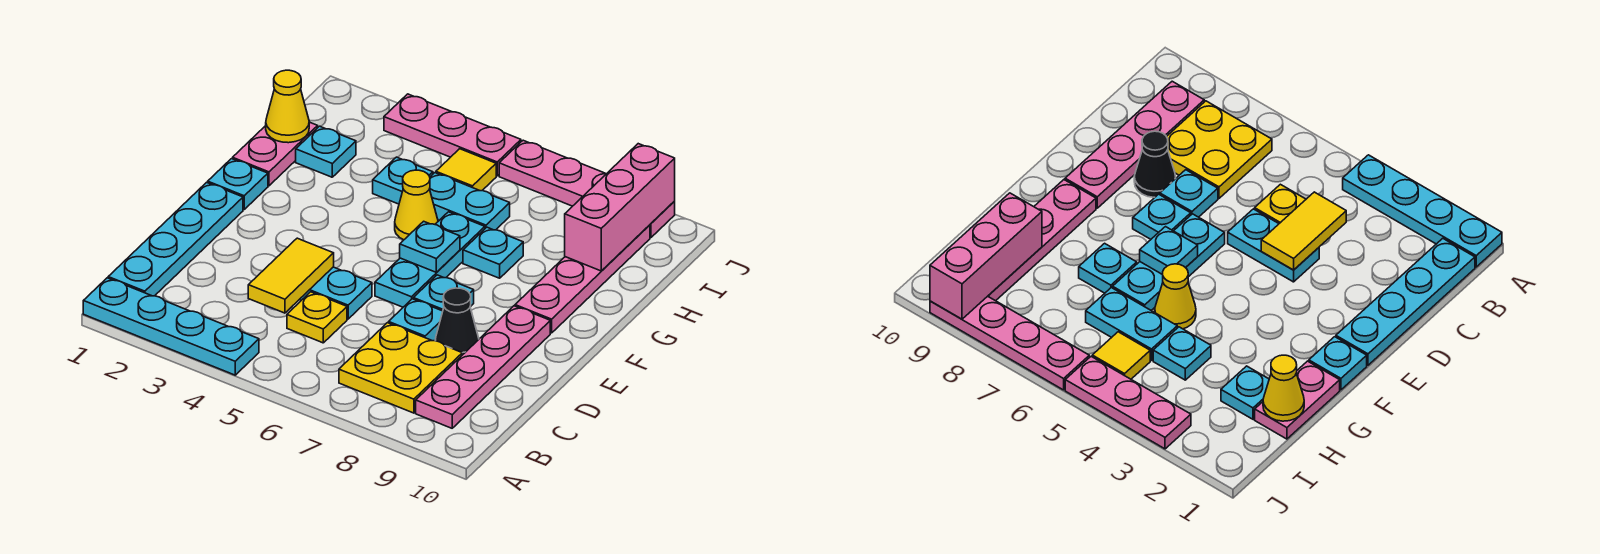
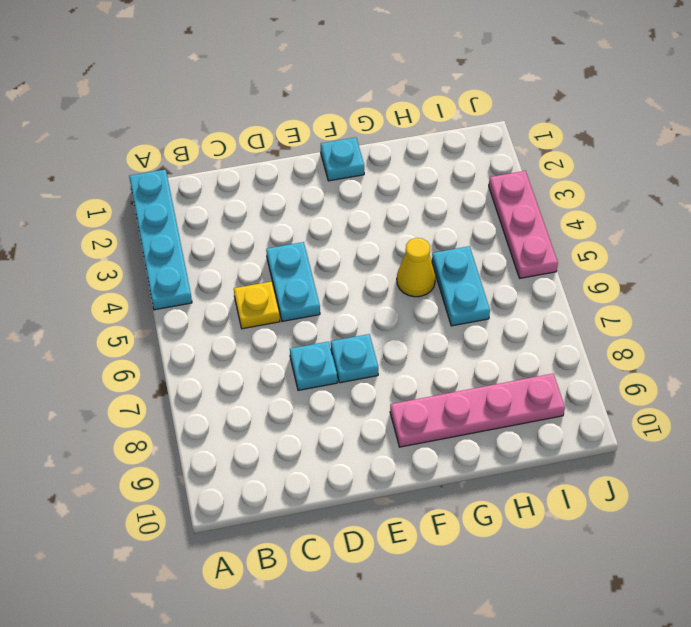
none -> cyan 1x4 plate [108,182,243,296]
none -> yellow 2x2 plate [339,323,462,413]
none -> pink 1x4 plate [416,306,550,428]

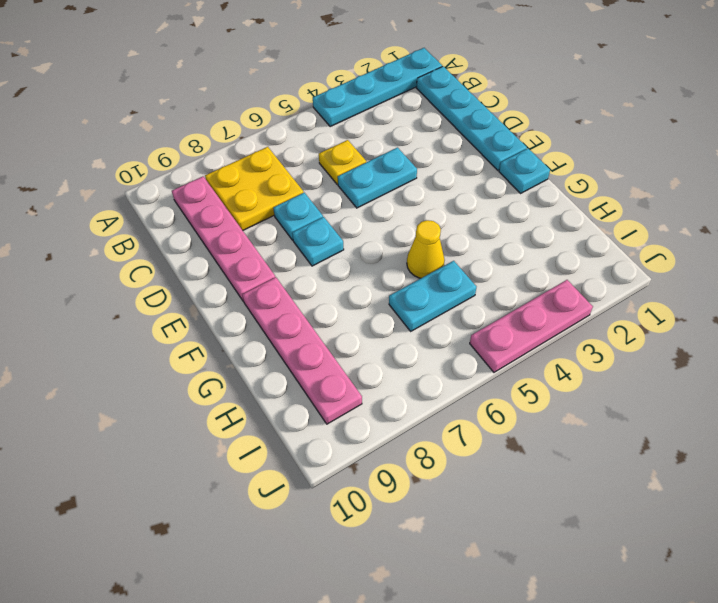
none -> black 1x1 cone [435,288,479,355]
none -> cyan 1x3 plate [375,212,485,307]
none -> pink 1x2 plate [233,122,318,186]

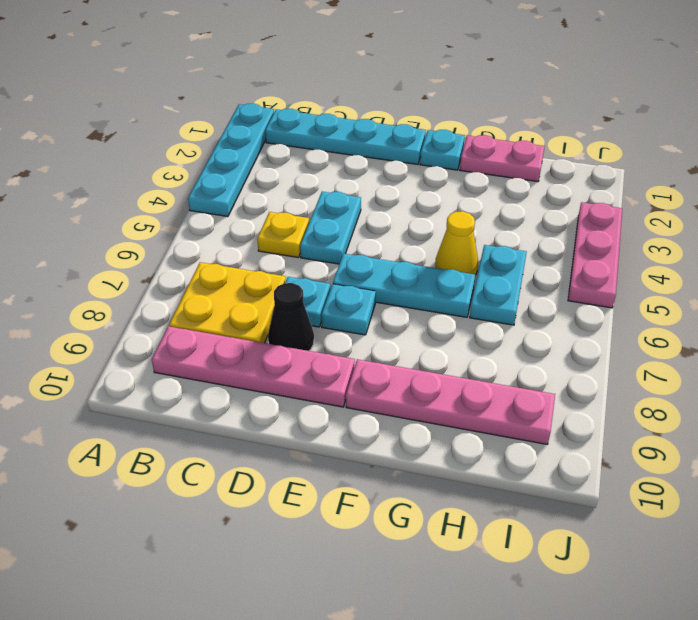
none -> cyan 1x1 plate [463,227,523,278]
none -> cyan 1x1 plate [296,126,356,177]
none -> cyan 1x1 plate [373,157,433,204]

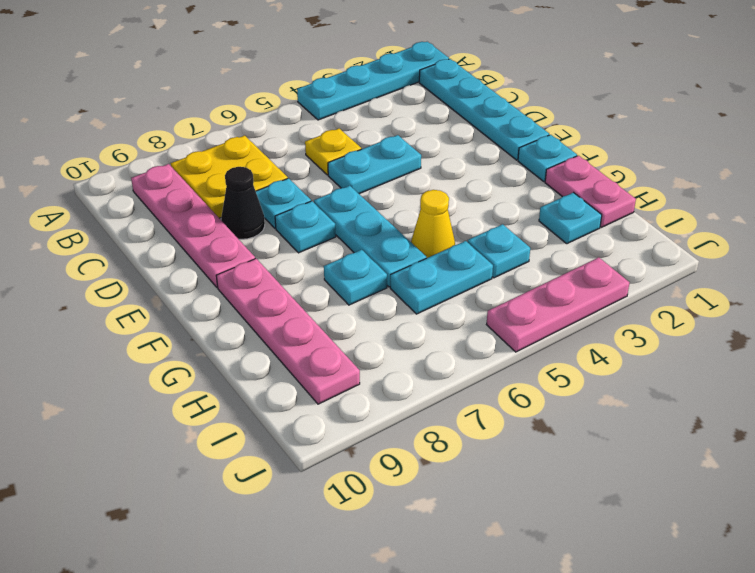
none -> yellow 1x1 tile [436,149,496,191]
none -> pink 1x4 plate [499,140,675,238]
none -> yellow 1x2 tile [248,238,334,313]

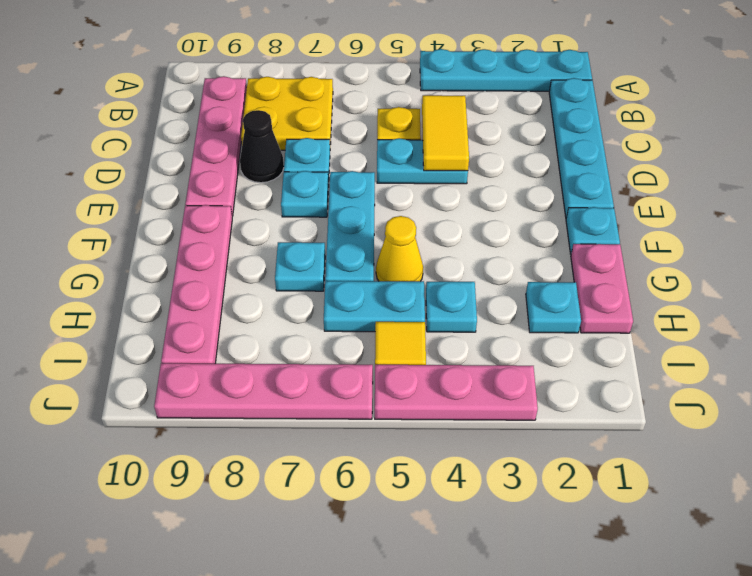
none -> cyan 1x1 plate [400,221,460,272]
none -> yellow 1x1 cone [266,70,309,143]
none -> pink 1x3 brick [565,144,675,271]

